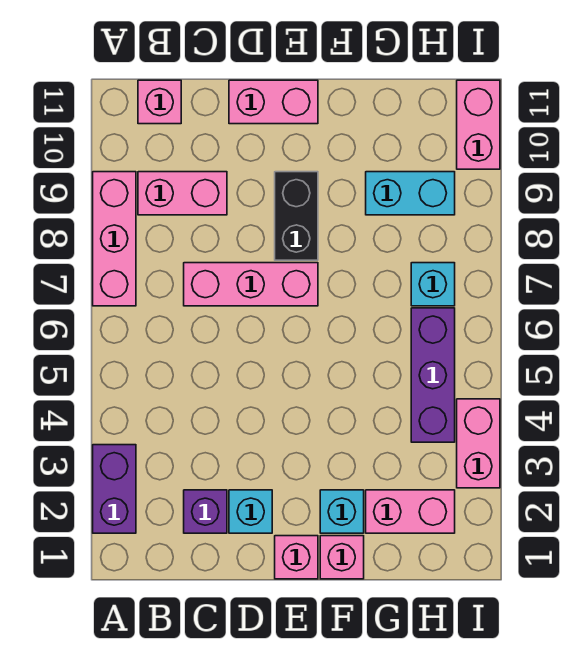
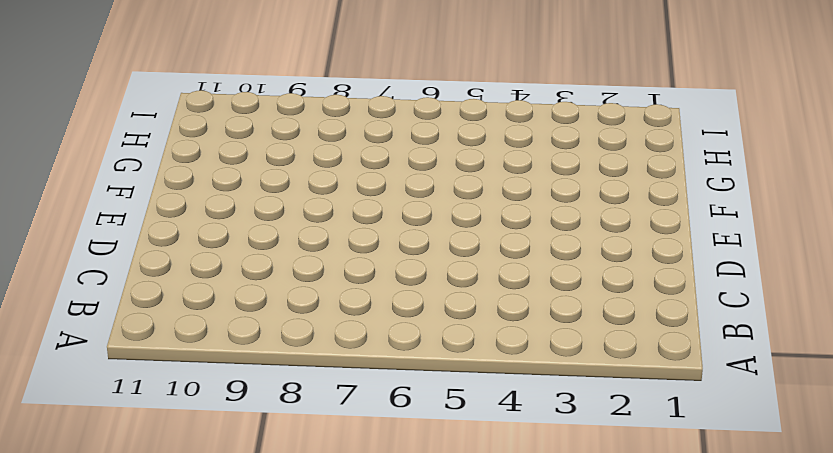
none -> purple 1x2 brick [93,445,136,533]
none -> pink 1x3 brick [93,172,136,306]
none -> pink 1x2 brick [138,172,227,215]

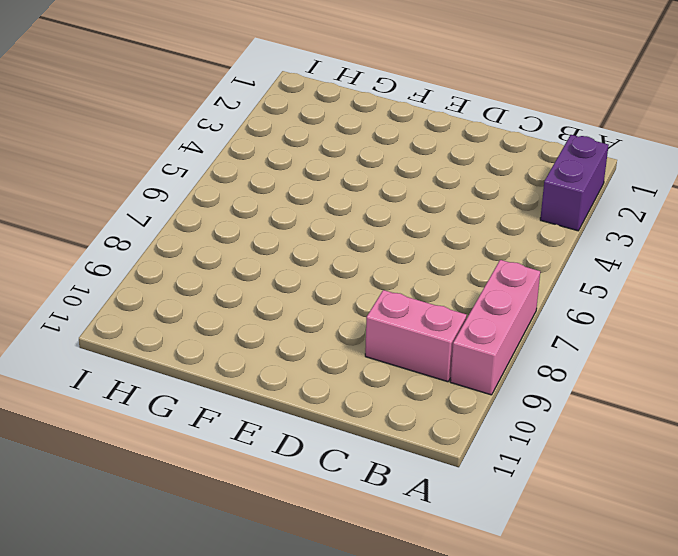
none -> pink 1x1 brick [138,80,181,124]
none -> purple 1x1 brick [184,490,227,533]
none -> pink 1x3 brick [184,263,318,306]

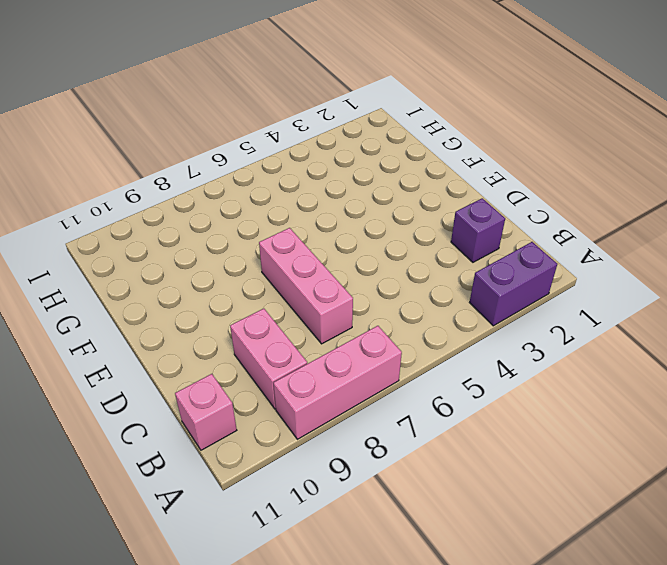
none -> cyan 1x1 brick [229,490,272,533]
none -> pink 1x2 brick [229,80,318,124]
none -> pink 1x1 brick [275,536,318,579]

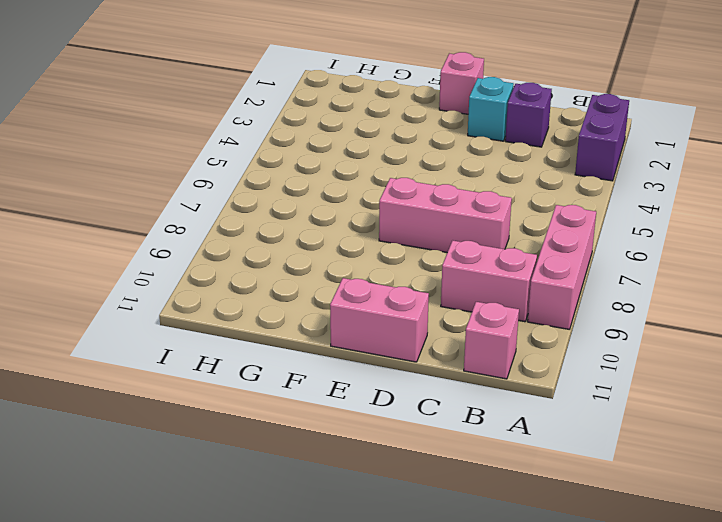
none -> black 1x2 brick [275,172,318,260]
none -> pink 1x1 brick [320,536,364,579]
none -> cyan 1x1 brick [320,490,364,533]

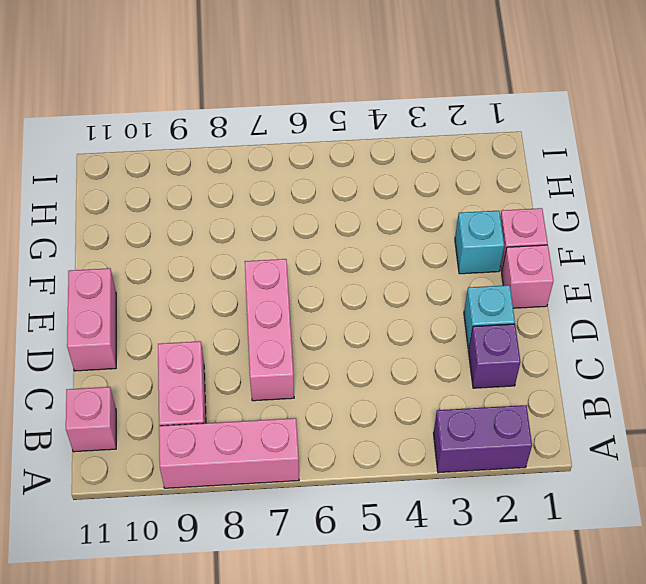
none -> black 1x2 brick [275,172,318,260]
none -> pink 1x2 brick [366,490,455,533]
none -> cyan 1x2 brick [366,172,455,215]

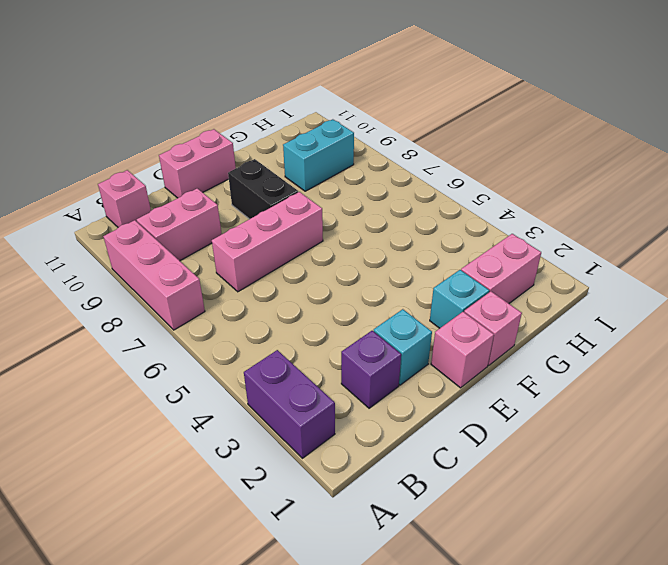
none -> purple 1x3 brick [411,308,455,442]
none -> cyan 1x1 brick [411,263,455,306]
none -> pink 1x2 brick [457,399,500,488]

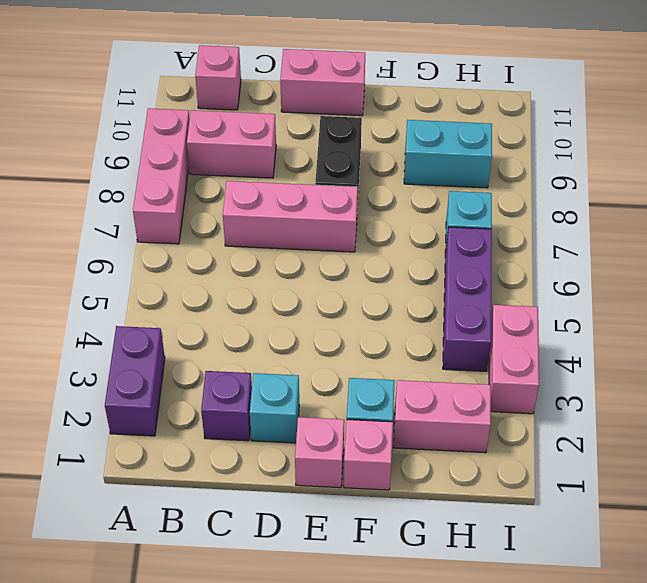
none -> pink 1x2 brick [457,80,500,169]

